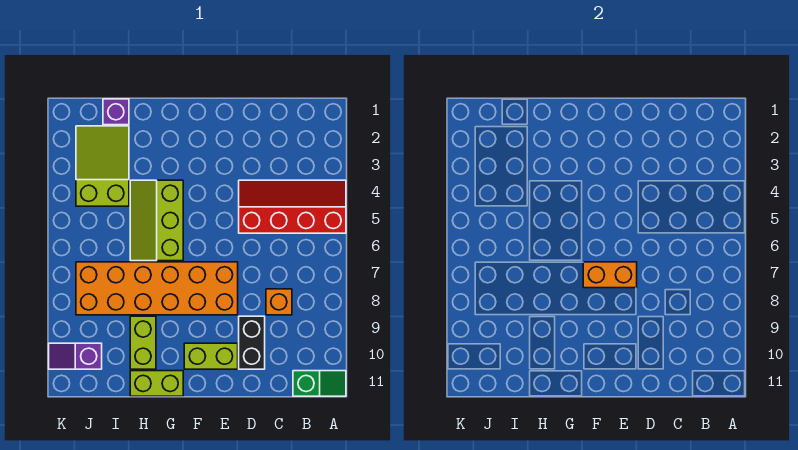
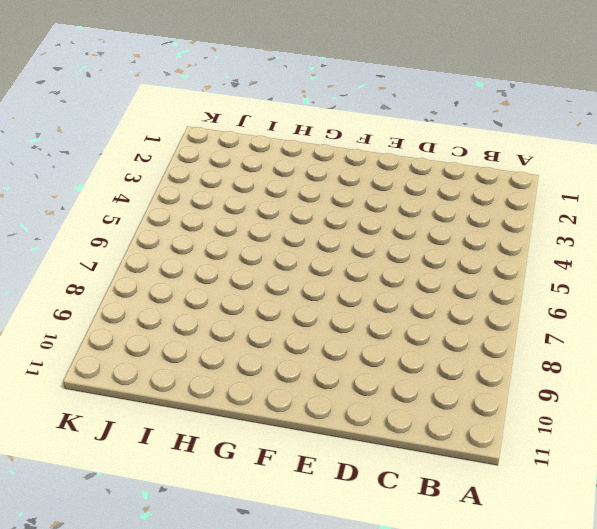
none -> red 2x4 slope [239,180,346,233]
none -> green 1x2 slope [293,371,346,396]
none -> orange 1x1 brick [266,289,292,315]

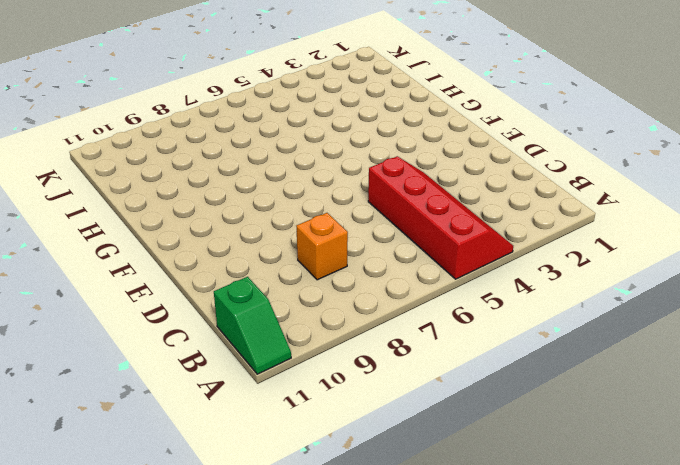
none -> black 1x2 brick [239,316,265,369]
none -> orange 2x6 brick [76,262,238,315]
none -> lime 1x2 brick [184,343,238,369]

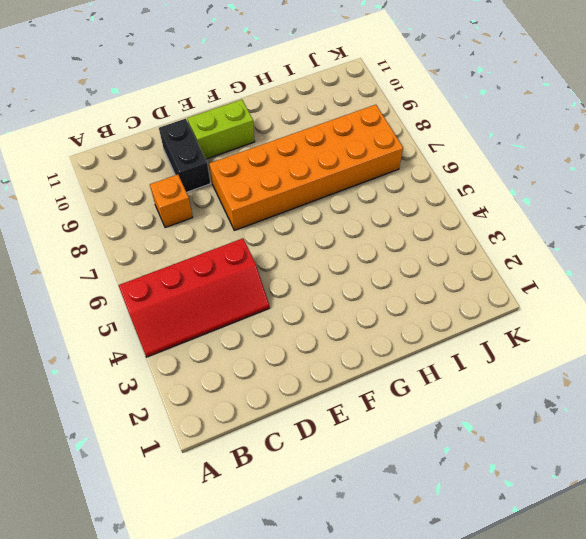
none -> green 1x2 slope [293,371,346,396]
none -> lime 2x3 slope [130,180,183,261]
none -> lime 1x2 brick [130,371,183,396]

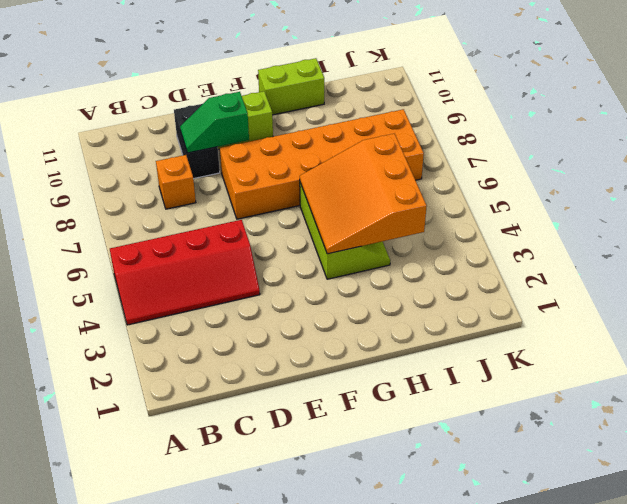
green 1x2 slope [180,92,249,153] -> green 1x2 slope moved to [293,371,346,396]
orange 3x3 slope [300,134,427,254] -> none
none -> lime 1x2 brick [130,316,156,369]
none -> purple 1x1 brick [103,99,129,125]
none -> lime 2x3 slope [76,126,129,206]

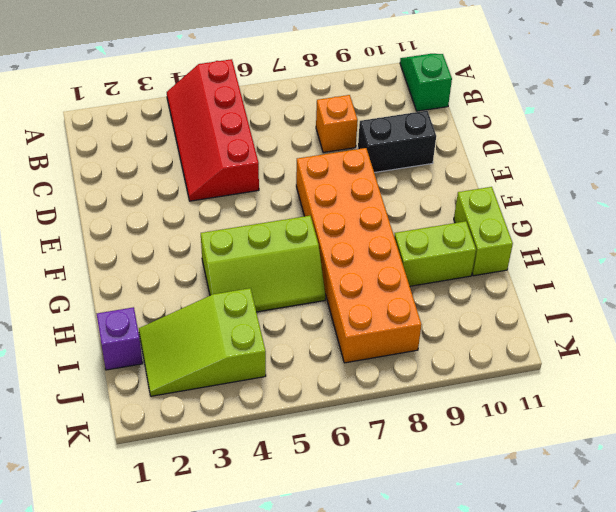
none -> lime 1x2 brick [184,343,238,369]
none -> purple 1x2 slope [49,343,102,369]
none -> orange 1x2 brick [583,262,637,288]

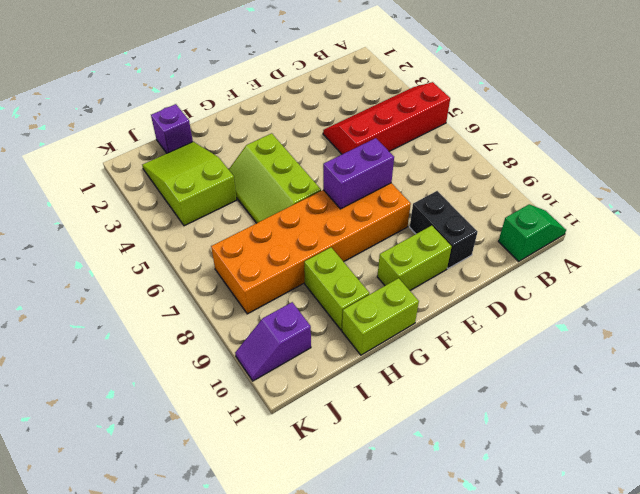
purple 1x2 brick [323,138,394,209] -> orange 1x2 brick [583,262,637,288]
none -> orange 1x1 brick [266,289,292,315]

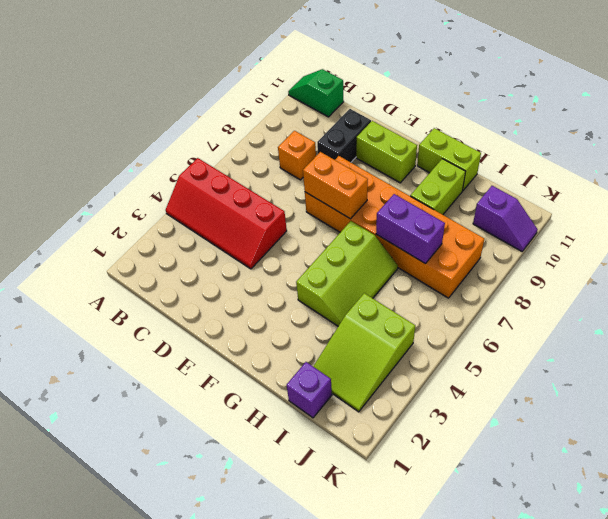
purple 1x2 brick [376,194,445,263] -> none

